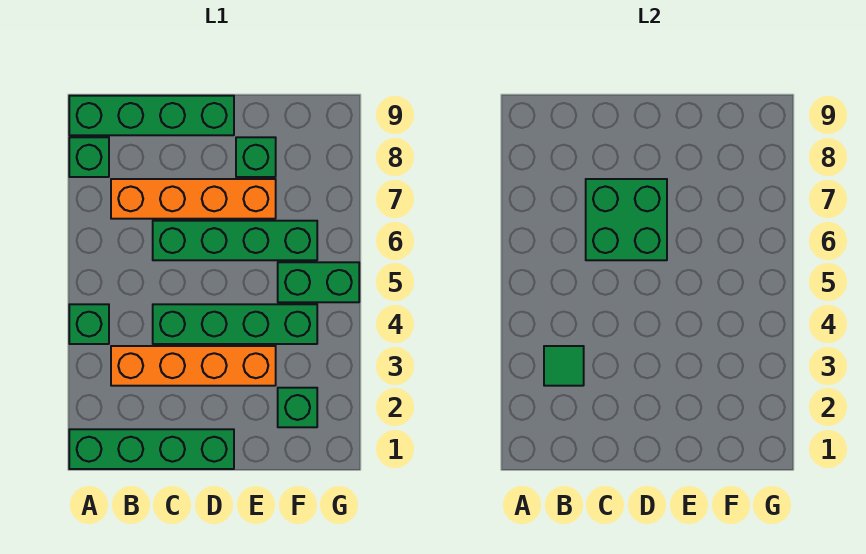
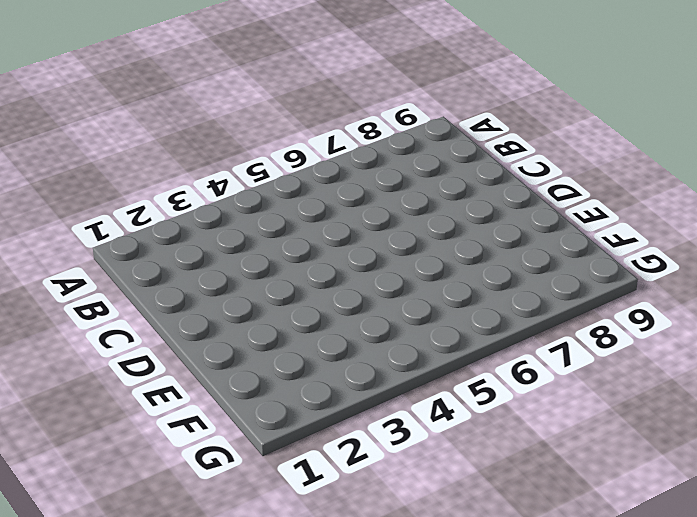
none -> green 1x4 brick [69,429,234,469]
none -> green 1x1 brick [69,304,109,344]
none -> green 1x1 brick [69,137,109,177]

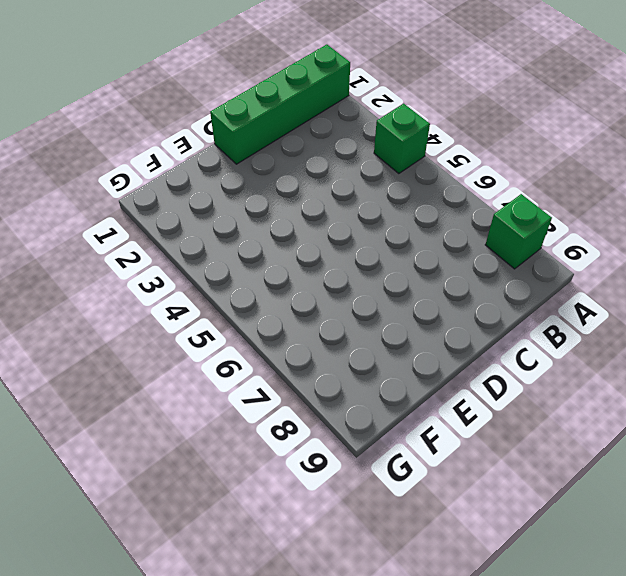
none -> green 1x4 brick [69,96,234,135]
none -> orange 1x4 brick [111,346,276,386]
none -> orange 1x4 brick [111,179,276,219]

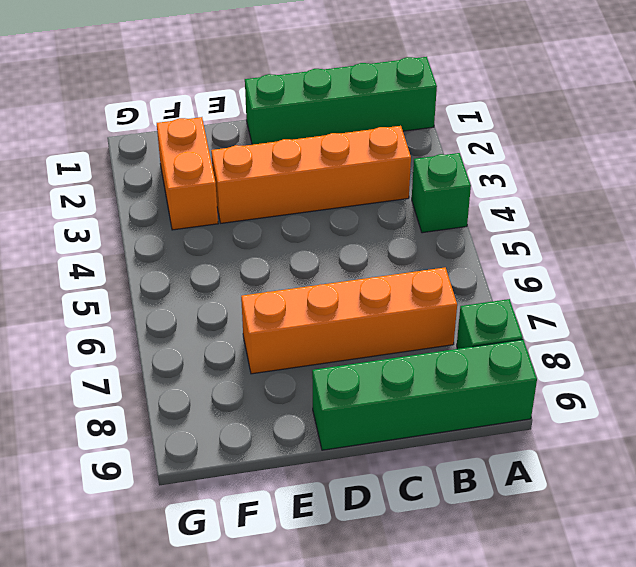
orange 1x2 brick [157,117,218,230] -> green 1x1 brick [278,388,317,427]
none -> green 1x4 brick [153,304,317,344]
none -> green 1x4 brick [153,221,317,260]
none -> green 1x1 brick [236,137,276,177]

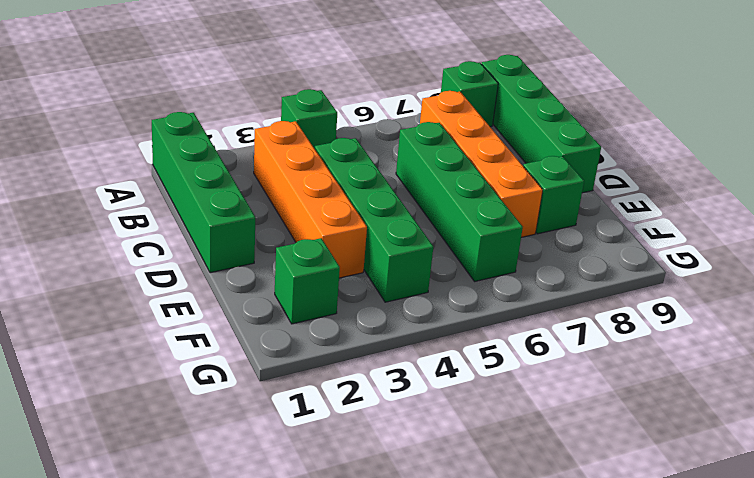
none -> green 1x2 brick [278,262,359,302]
none -> green 1x1 tile [544,346,584,386]
none -> green 2x2 brick [586,179,667,260]

